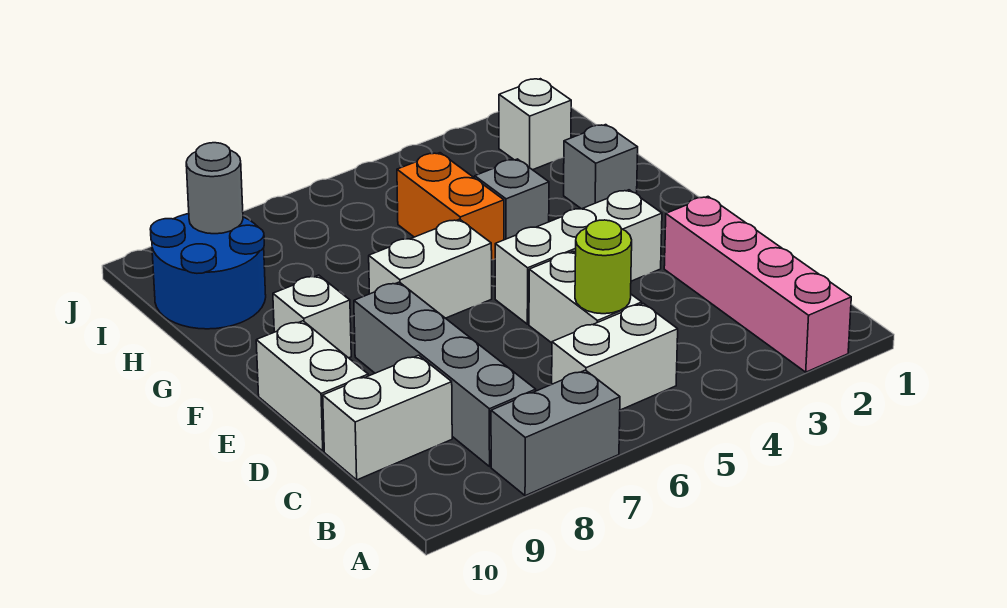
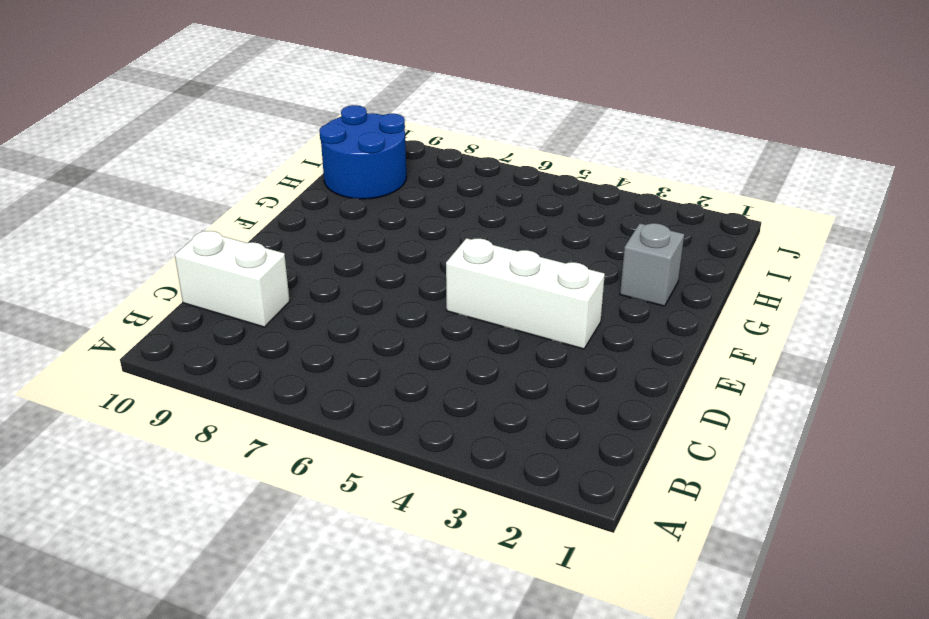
none -> pink 1x4 brick [664,197,851,372]
none -> grey 1x2 brick [491,370,620,496]
none -> white 1x2 brick [552,303,678,410]

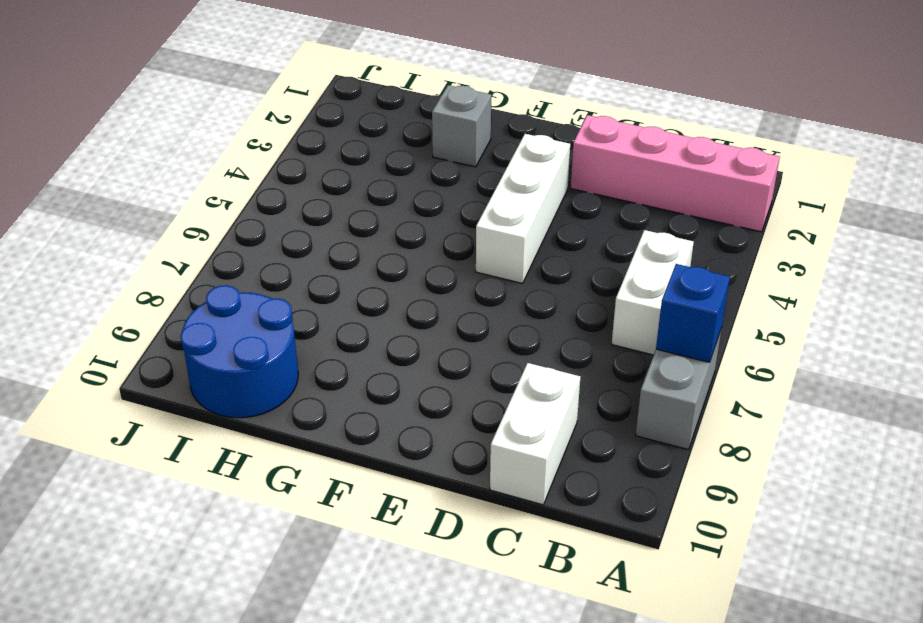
blue 1x1 brick [656,264,730,362] -> none
none -> grey 1x4 brick [354,282,536,466]
none -> white 1x2 brick [529,251,642,343]
none -> white 1x2 brick [256,321,368,451]

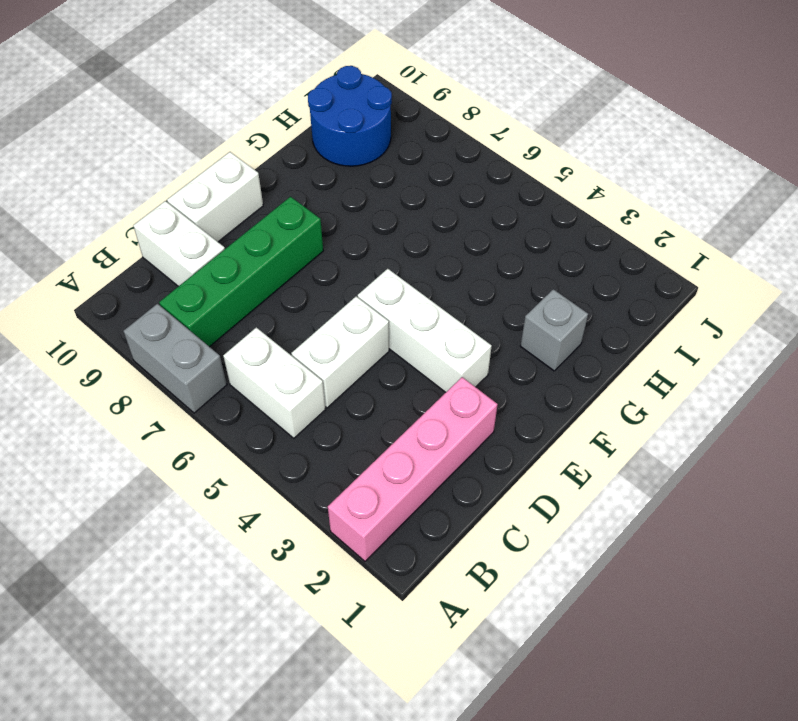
green 1x4 brick [159,197,323,347] -> grey 1x4 brick [354,282,536,466]
none -> white 1x2 brick [369,219,492,318]
none -> white 1x1 brick [273,275,351,358]
none -> grey 1x1 brick [475,159,549,240]

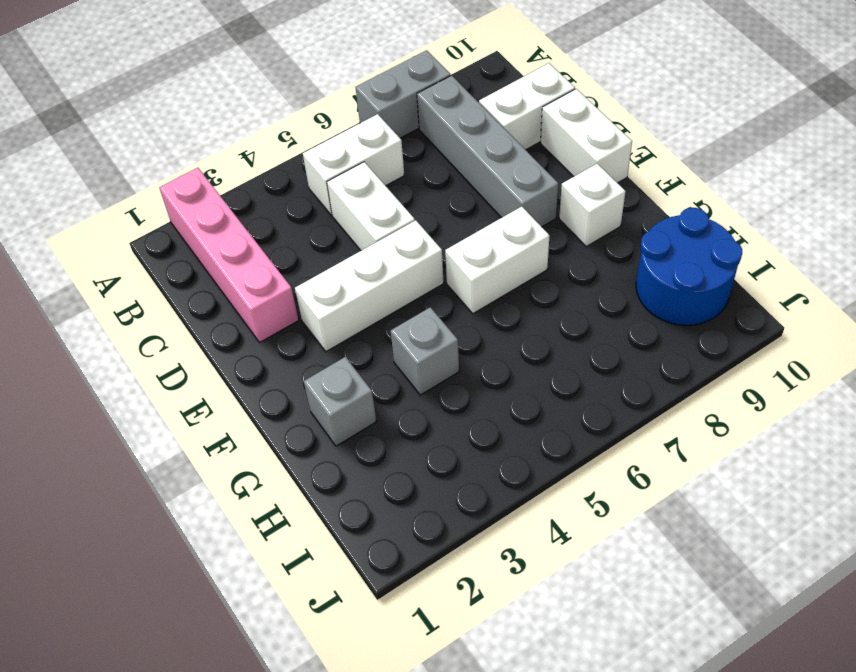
none -> orange 1x2 brick [397,153,504,260]
none -> white 1x1 brick [499,79,571,170]
none -> lime 1x1 round brick [575,220,632,314]

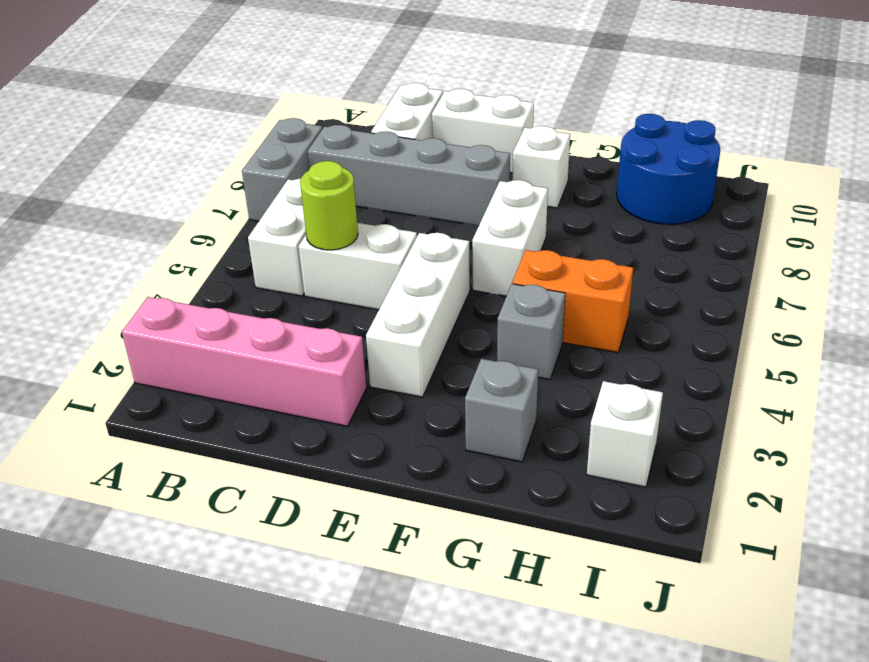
none -> grey 1x1 round brick [186,143,243,234]

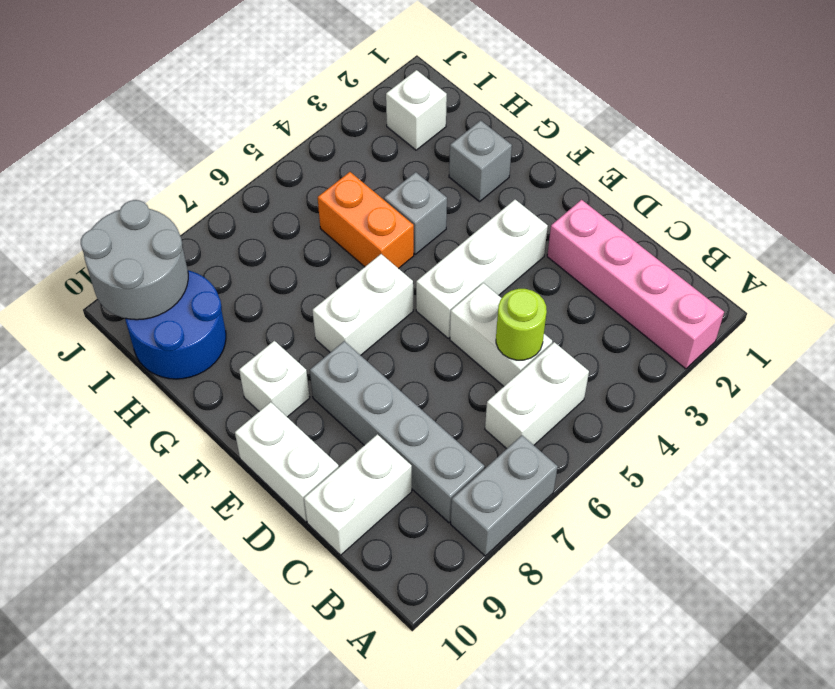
grey 2x2 round brick [81,200,188,320] -> grey 1x1 round brick [186,143,243,234]

